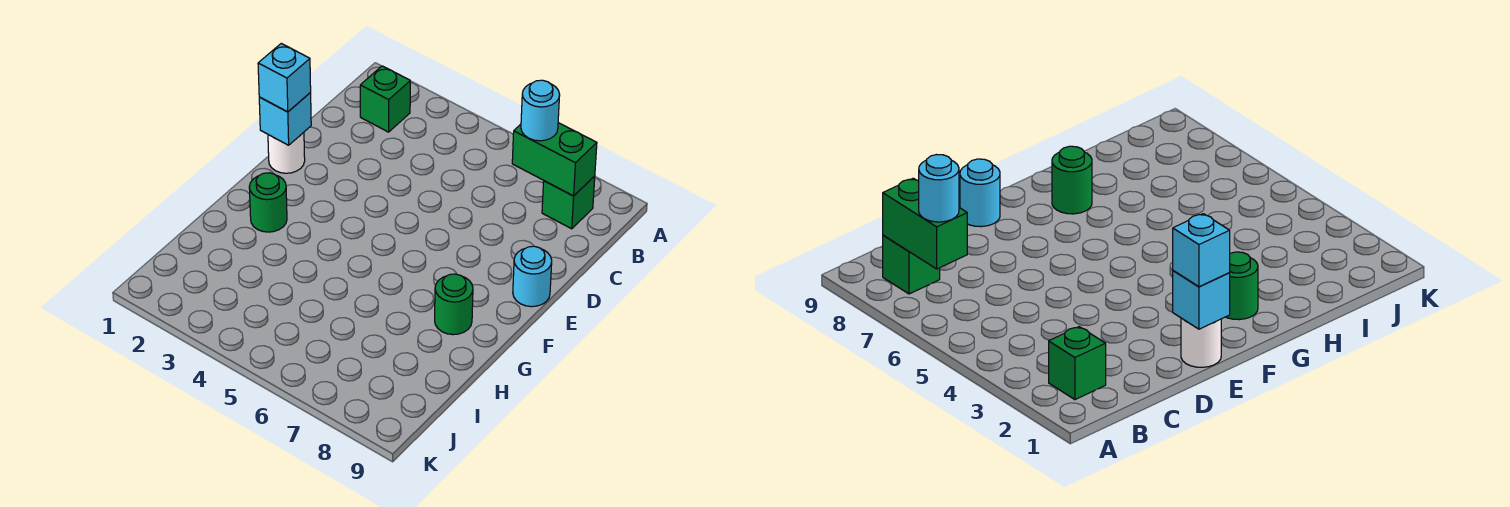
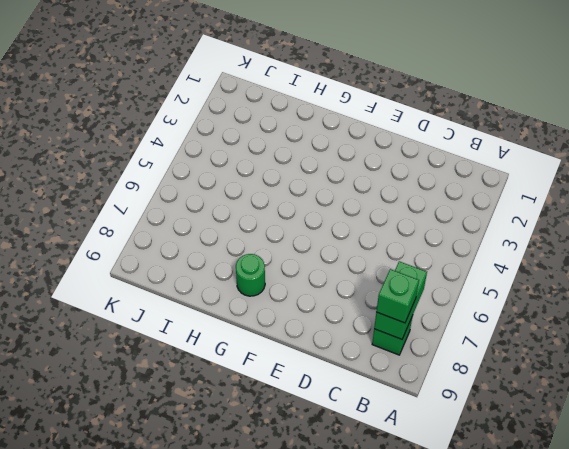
green 1x1 brick [376,269,419,323] -> green 1x1 brick moved to [360,66,410,132]
none -> white 1x1 round brick [268,132,305,173]
none -> cyan 1x1 round brick [513,246,552,307]

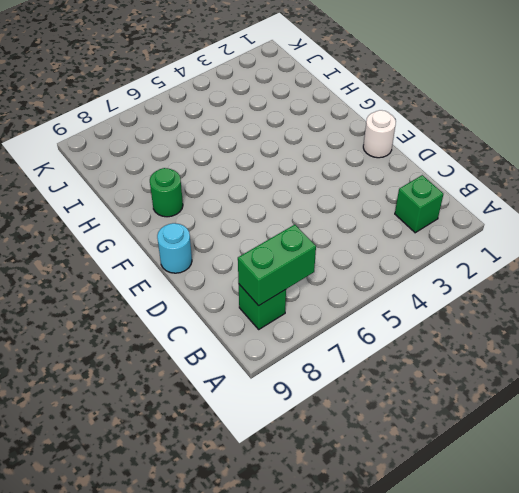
none -> green 1x1 round brick [249,173,287,232]
none -> cyan 1x1 brick [259,93,311,145]

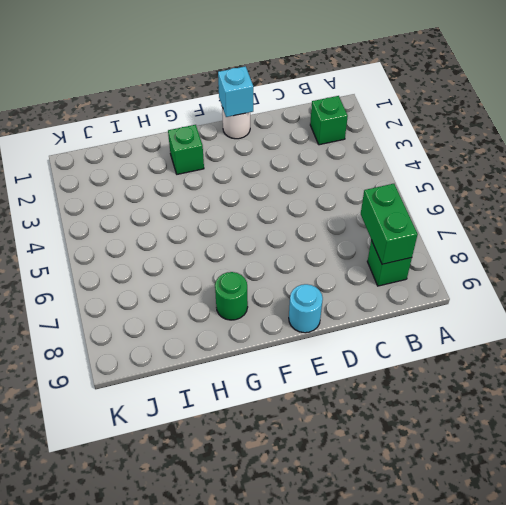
green 1x1 brick [168,125,204,174] -> green 1x1 round brick [249,173,287,232]
none -> cyan 1x1 round brick [521,80,560,141]
none -> cyan 1x1 brick [258,43,311,112]

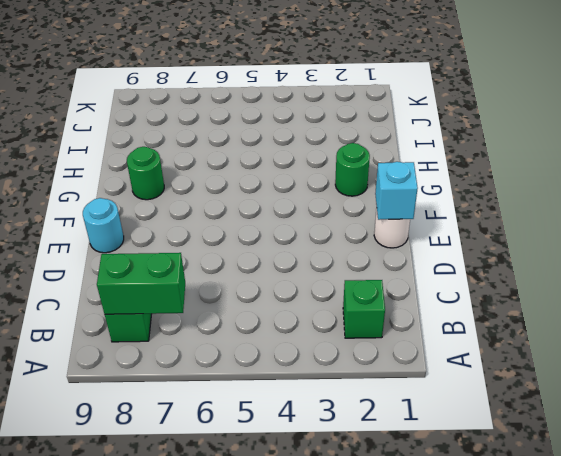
none -> cyan 1x1 round brick [521,80,560,141]
none -> cyan 1x1 brick [258,43,311,112]

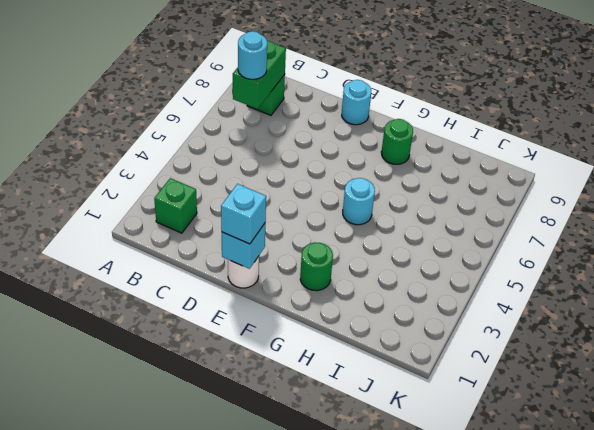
cyan 1x1 round brick [343,178,375,225] -> none

